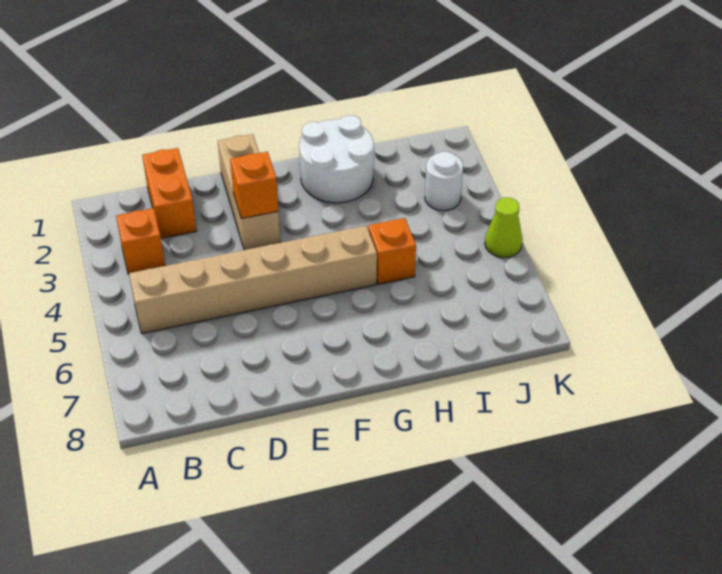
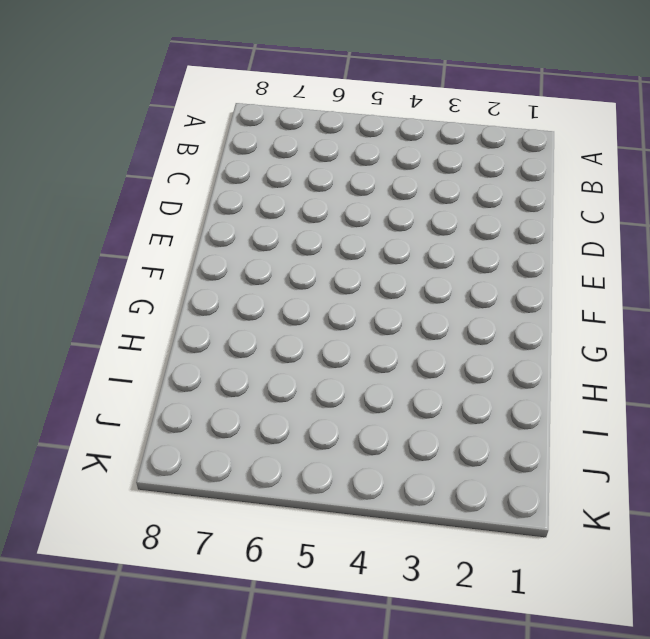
none -> orange 1x1 brick [116,208,165,274]
none -> tan 1x6 brick [129,226,377,333]

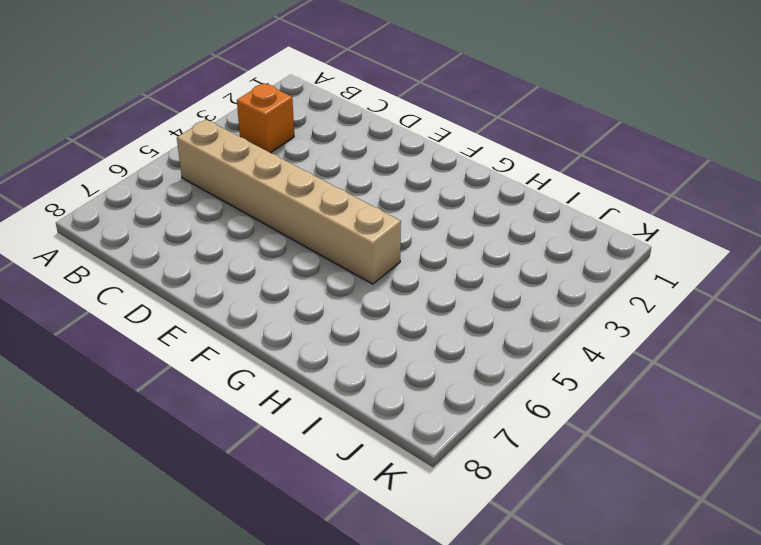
none -> orange 1x2 brick [142,148,196,238]
none -> tan 1x3 brick [218,134,280,250]

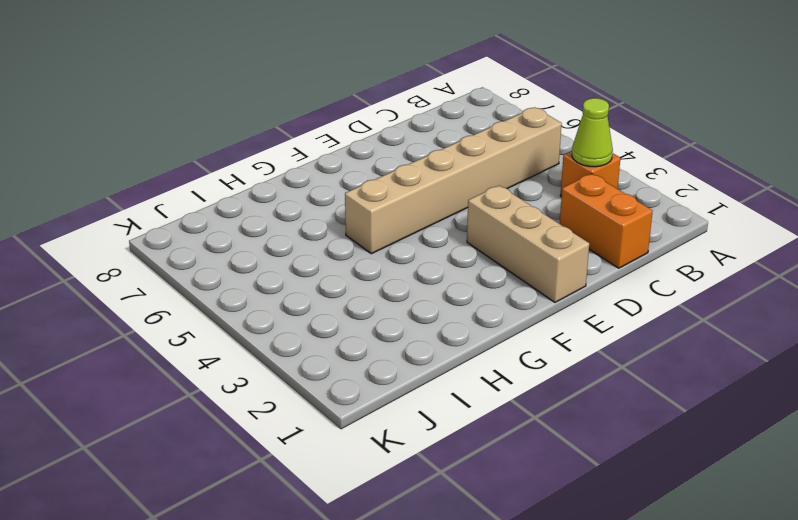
lime 1x1 cone [572,98,613,167] -> lime 1x1 cone moved to [485,198,522,258]
none -> white 2x2 round brick [299,115,374,203]
none -> orange 1x1 brick [368,218,416,284]

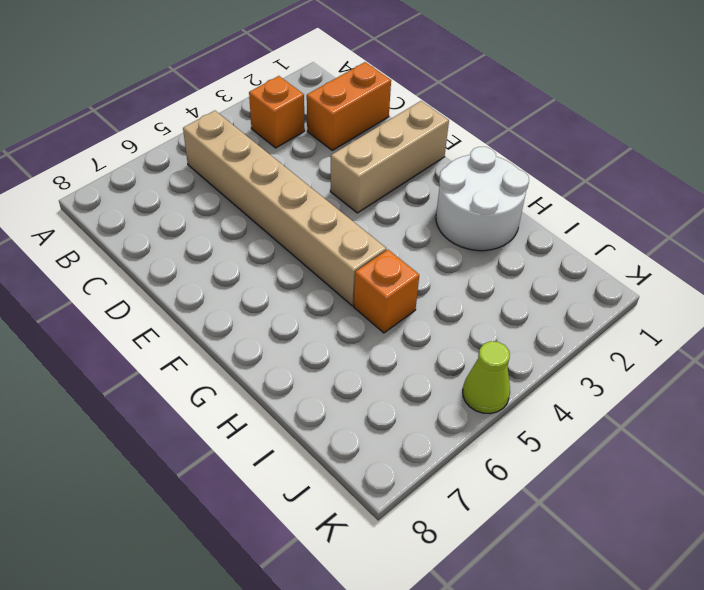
none -> white 1x1 round brick [425,152,463,211]
none -> orange 1x1 brick [230,152,278,219]

